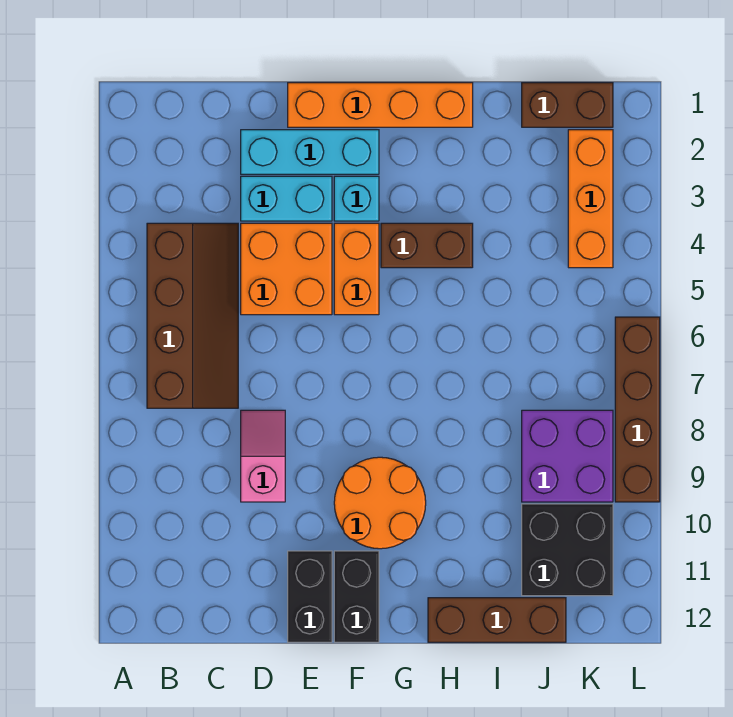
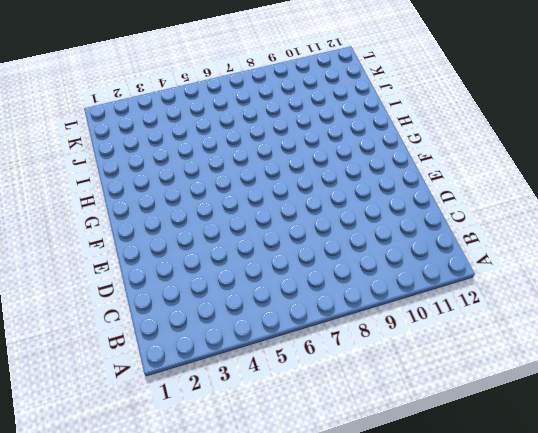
none -> brown 2x4 slope [147,223,238,408]
none -> cyan 1x3 brick [241,130,379,174]
none -> cyan 1x2 brick [241,176,332,221]

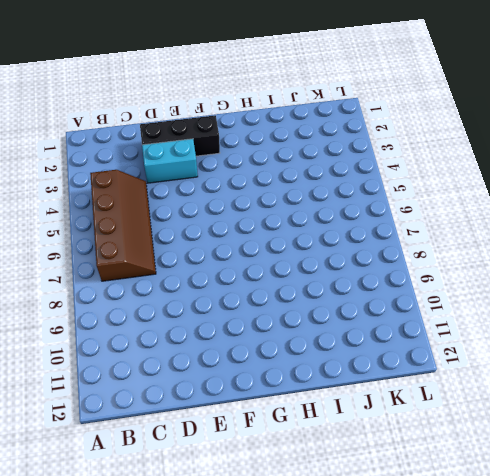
black 1x3 brick [140,115,220,156] -> cyan 1x3 brick [241,130,379,174]
none -> orange 2x2 brick [241,223,332,315]
none -> pink 1x2 slope [241,410,285,502]
none -> orange 1x4 brick [288,83,473,127]

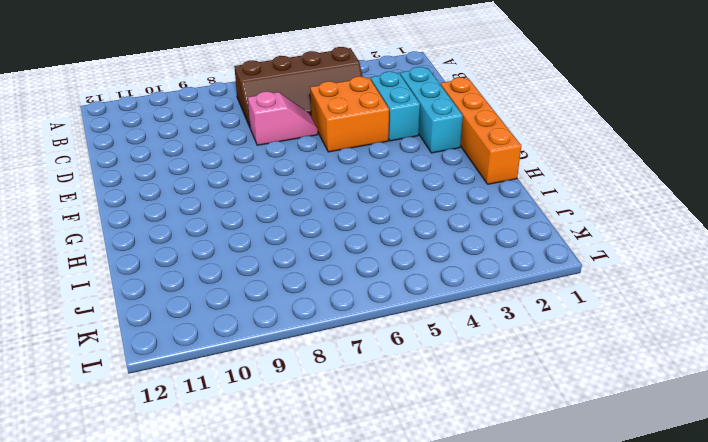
pink 1x2 slope [248,91,318,145] -> pink 1x2 slope moved to [241,410,285,502]
none -> black 1x2 brick [288,551,332,642]
none -> cyan 1x1 brick [334,176,379,221]
none -> orange 1x2 brick [334,223,379,315]

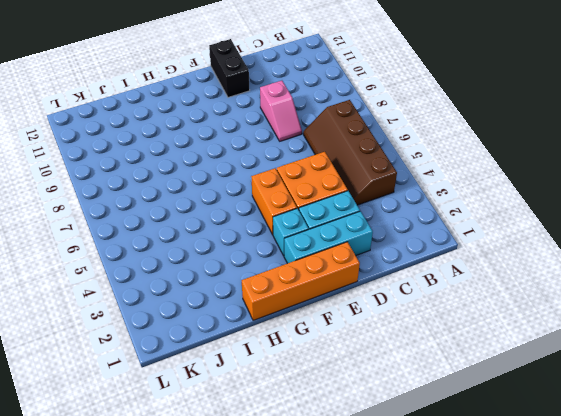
none -> orange 2x2 round brick [334,457,426,549]
none -> black 1x2 brick [334,551,379,642]
none -> brown 1x2 brick [381,223,473,268]

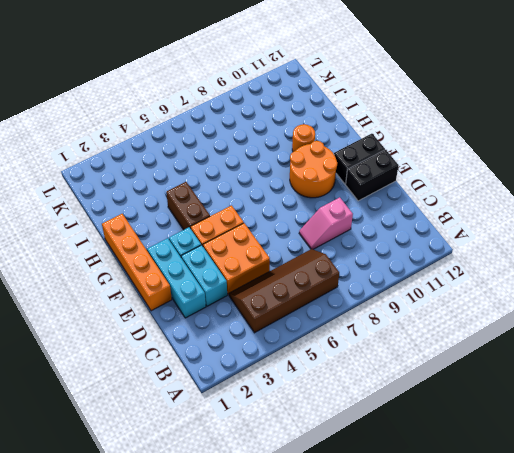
orange 1x1 round brick [292,124,315,152] -> none
none -> brown 1x3 brick [428,598,566,642]
none -> brown 1x2 brick [522,83,613,127]
none -> purple 2x2 brick [522,410,613,502]

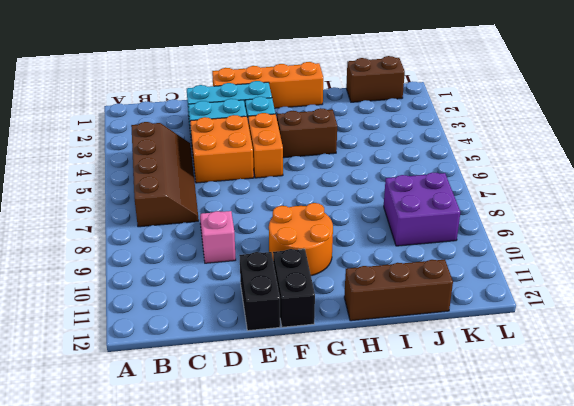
none -> black 2x2 brick [522,504,613,596]
none -> orange 1x3 brick [568,130,613,268]
none -> brown 1x4 brick [615,317,660,502]

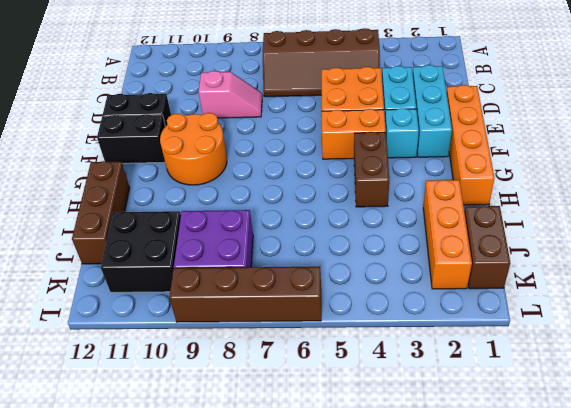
orange 1x3 brick [423,180,472,289] -> orange 1x3 brick turned to [568,130,613,268]

